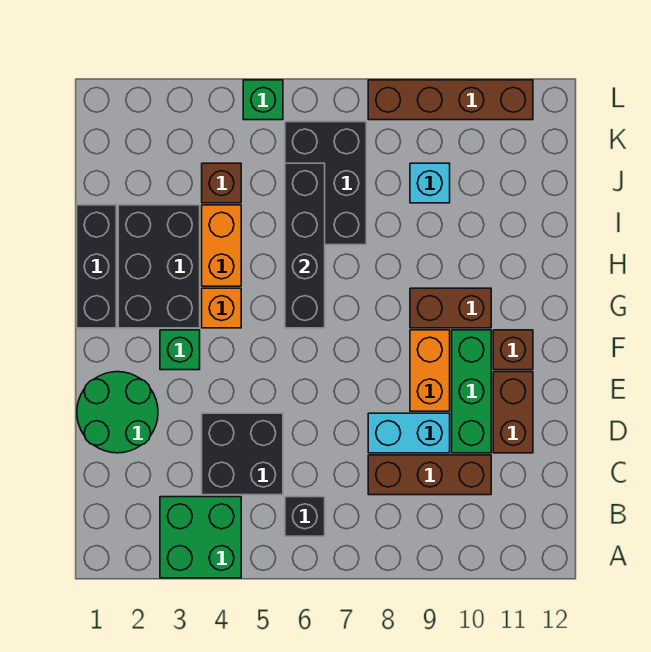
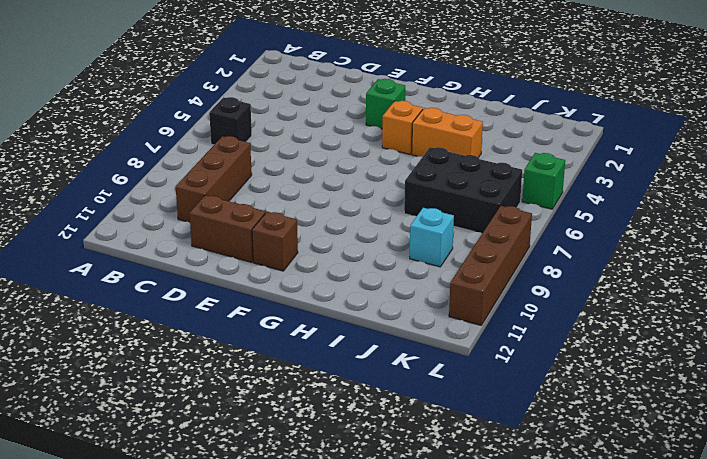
none -> green 2x2 brick [160,497,241,578]
none -> black 2x2 brick [202,413,283,495]
none -> green 2x2 round brick [77,372,158,453]

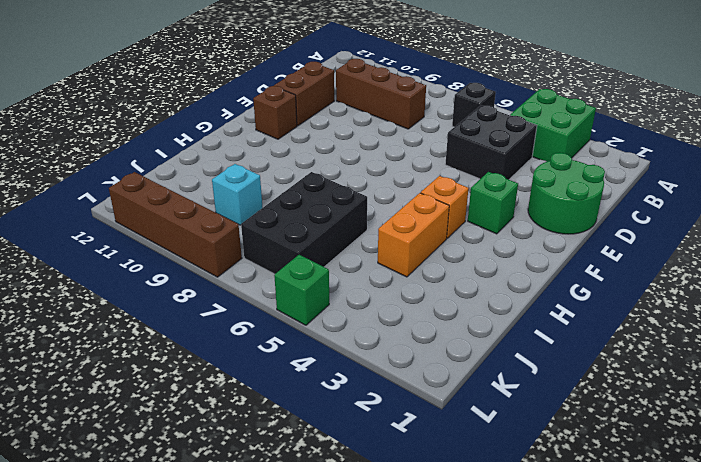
none -> cyan 1x2 brick [368,413,450,453]
none -> green 1x3 brick [452,330,491,453]
none -> orange 1x2 brick [410,330,450,411]

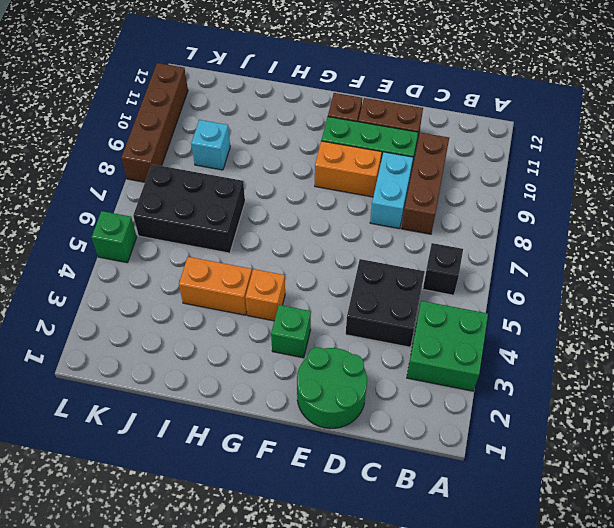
none -> black 1x3 brick [77,205,116,328]
none -> black 2x3 brick [118,205,200,328]
none -> brown 1x2 brick [410,288,491,328]

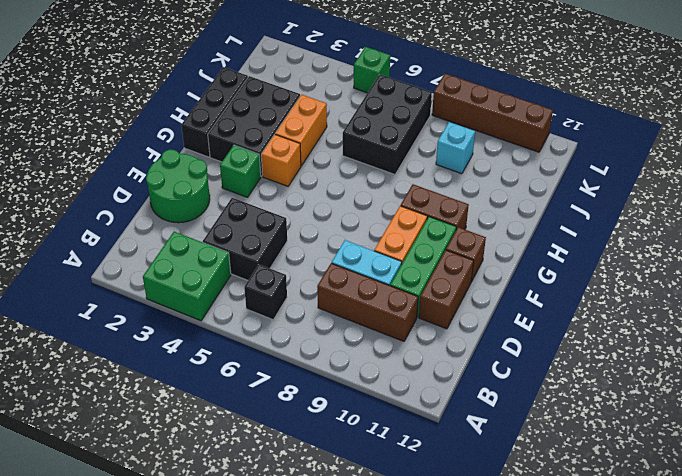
none -> brown 1x1 brick [202,163,241,203]
none -> black 1x4 brick [285,163,325,328]

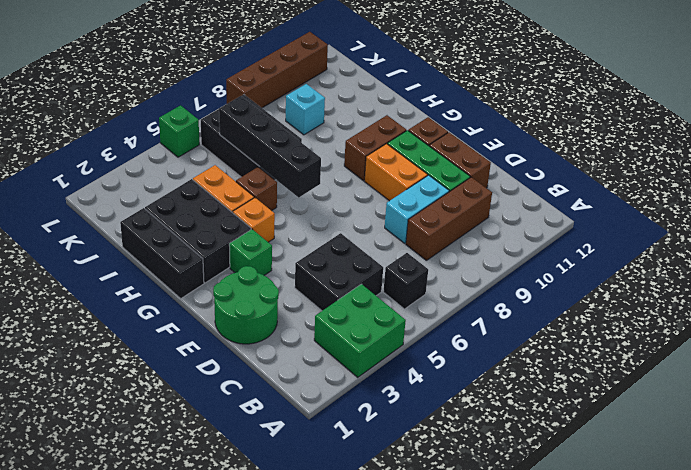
brown 1x1 brick [236,167,277,211] -> brown 1x1 brick moved to [202,163,241,203]

